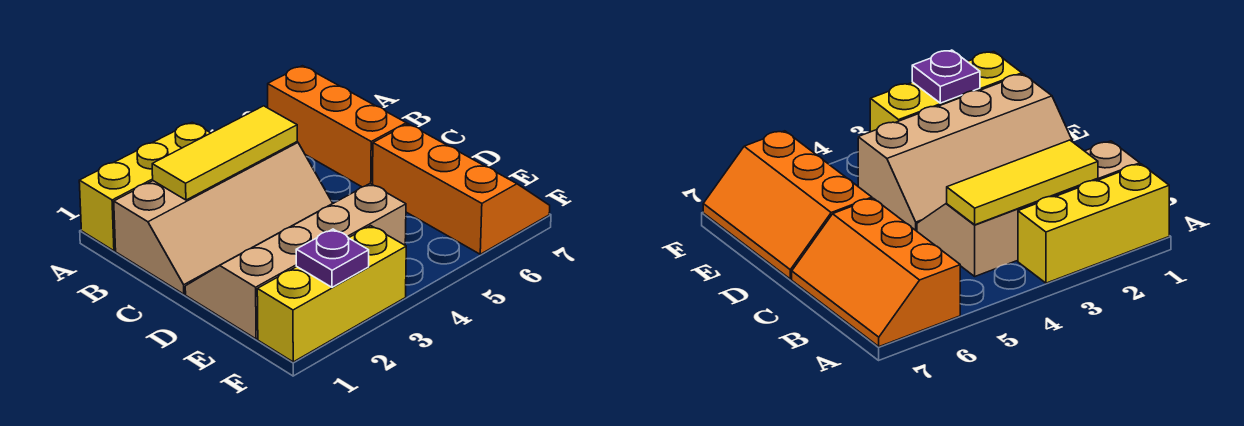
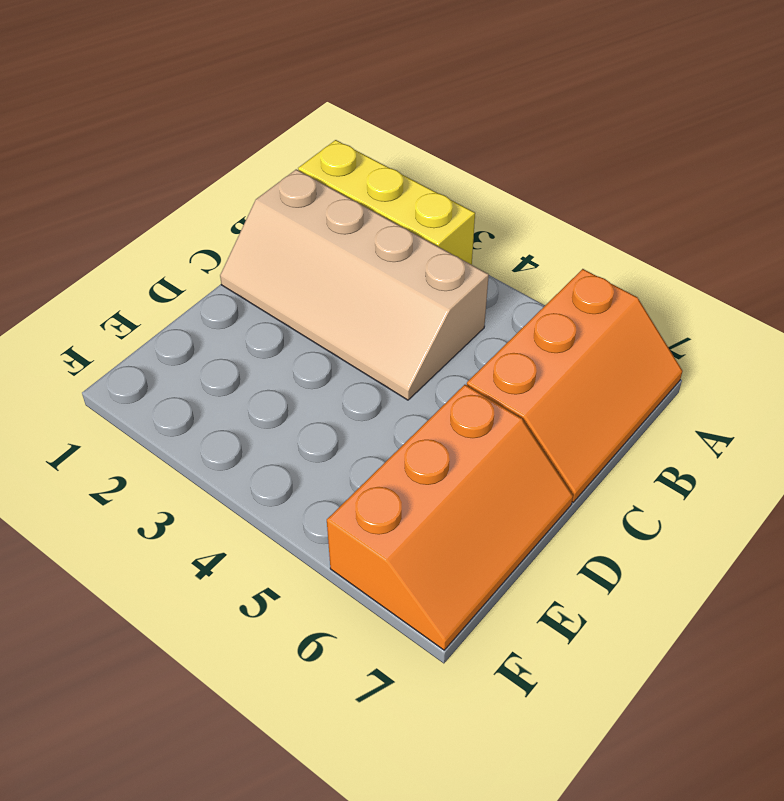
none -> tan 2x4 slope [185,183,406,339]
none -> yellow 1x3 brick [257,226,406,362]

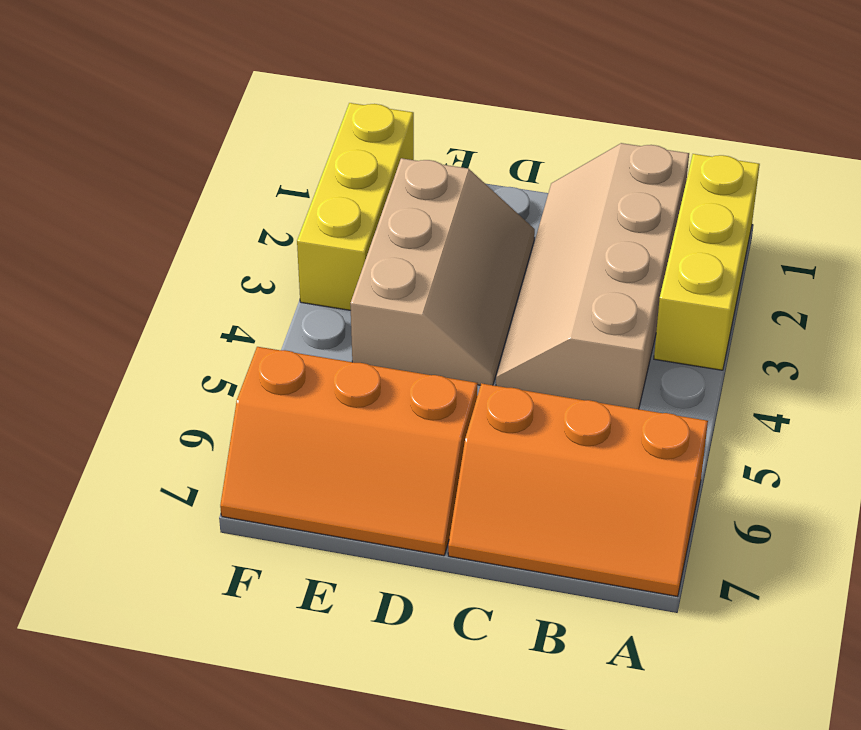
tan 2x3 slope [350,158,535,385] -> tan 2x4 slope [185,183,406,339]
none -> yellow 1x3 tile [152,106,297,200]
none -> purple 1x1 plate [296,229,369,287]

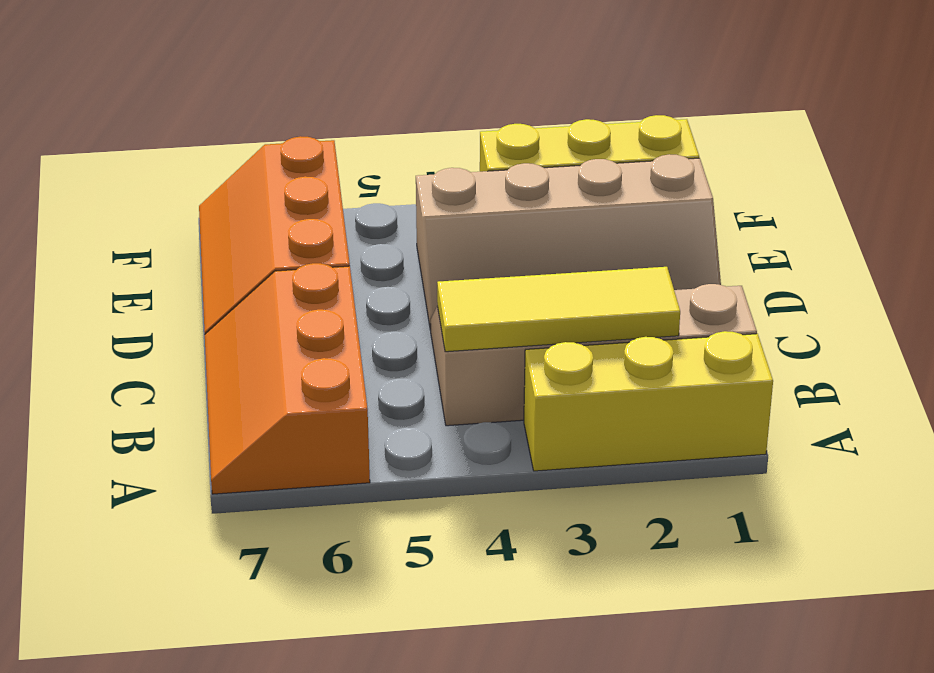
none -> purple 1x1 plate [296,229,369,287]

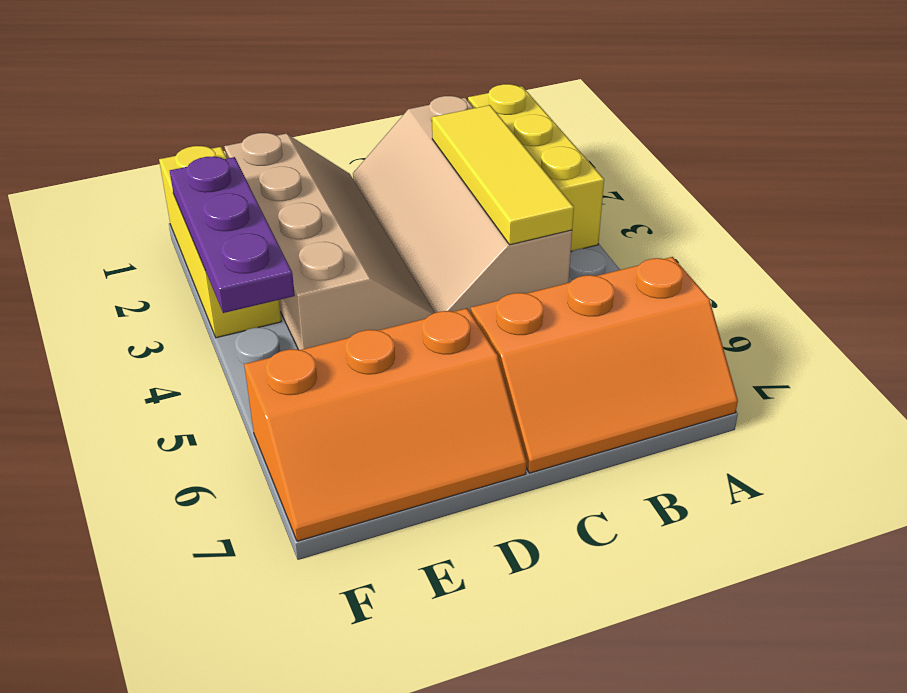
purple 1x3 plate [170,156,295,313] -> purple 1x1 plate [296,229,369,287]

